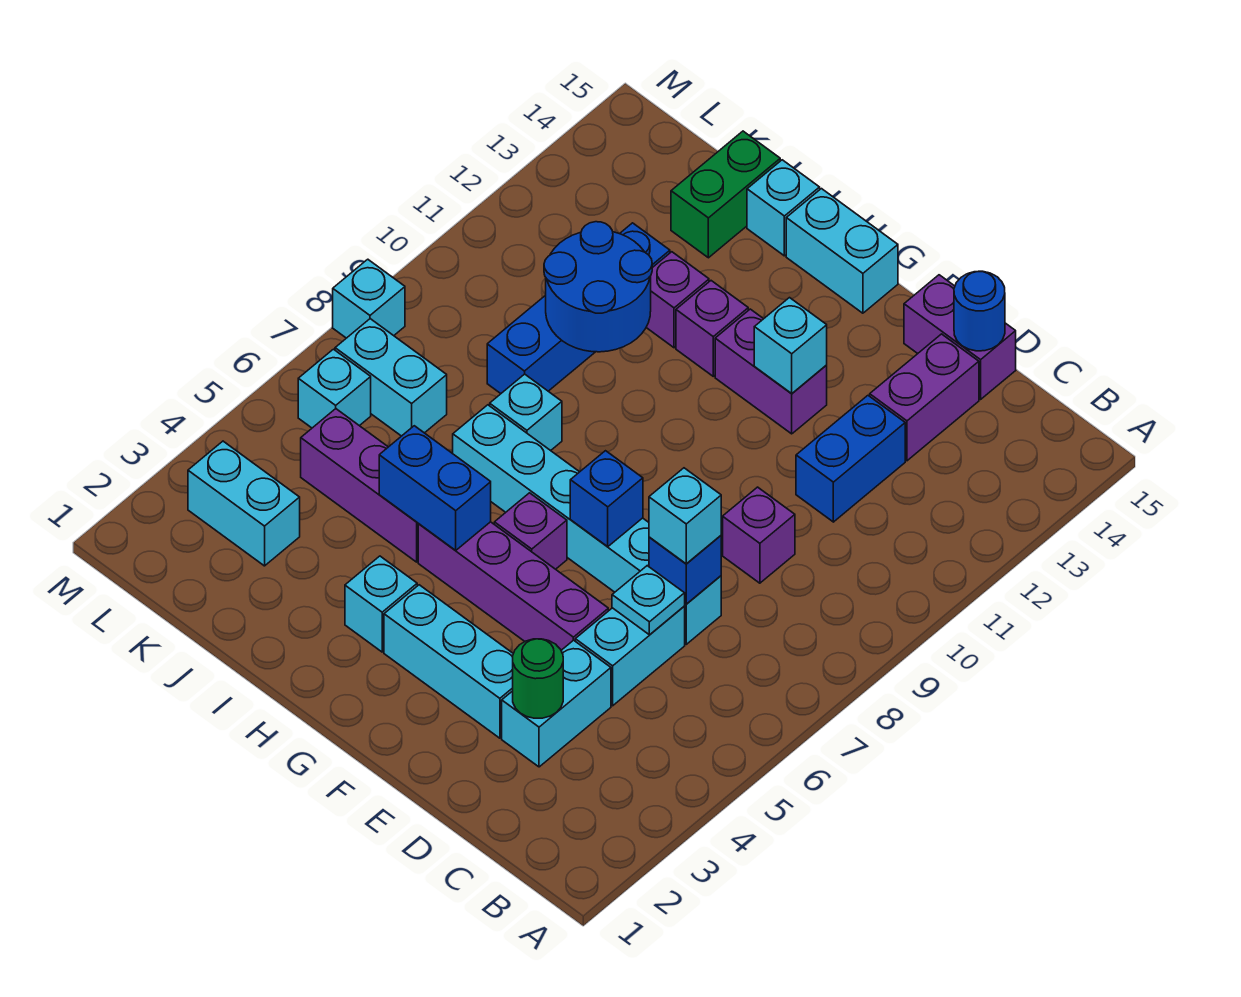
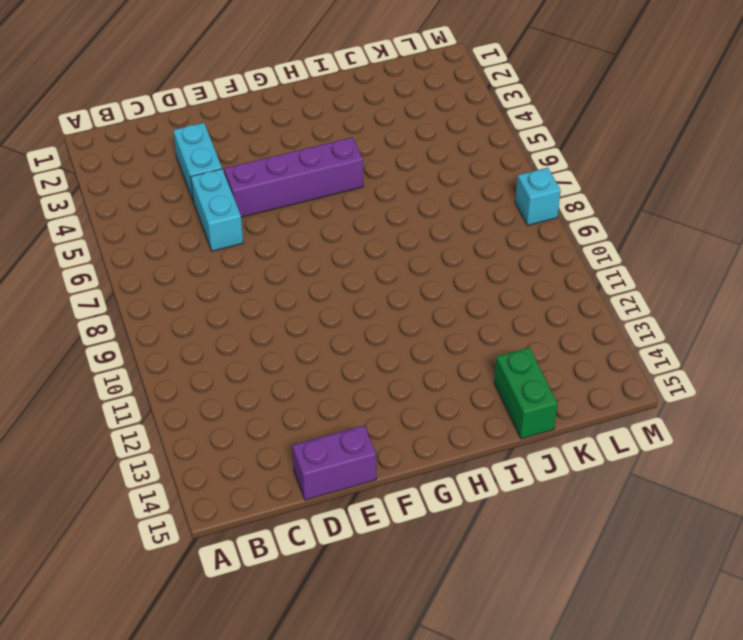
none -> cyan 1x6 brick [453,405,721,644]
none -> purple 1x1 brick [723,487,795,583]
none -> blue 1x2 brick [796,396,905,522]
none -> purple 1x2 brick [870,334,979,461]

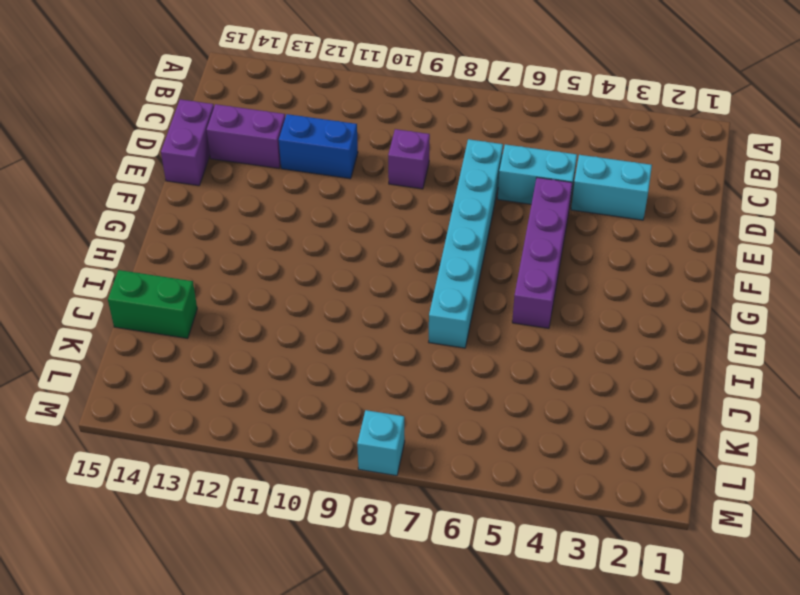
none -> cyan 1x3 brick [384,585,513,738]
none -> purple 1x2 brick [715,309,827,434]
none -> purple 1x1 brick [494,493,567,569]
none -> cyan 1x2 brick [786,189,898,313]

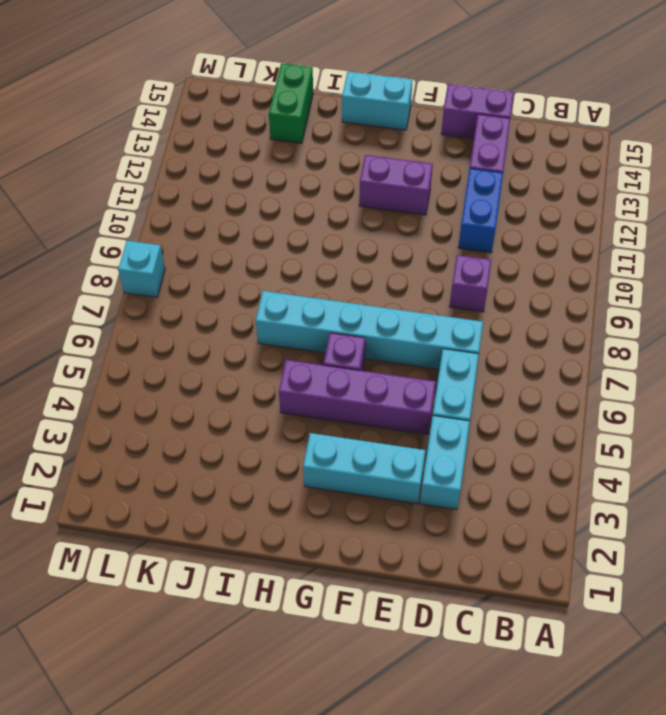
none -> cyan 1x1 brick [345,556,417,652]
none -> purple 1x1 brick [676,281,748,376]
none -> purple 1x3 brick [301,409,418,562]
none -> cyan 1x1 brick [490,374,562,451]

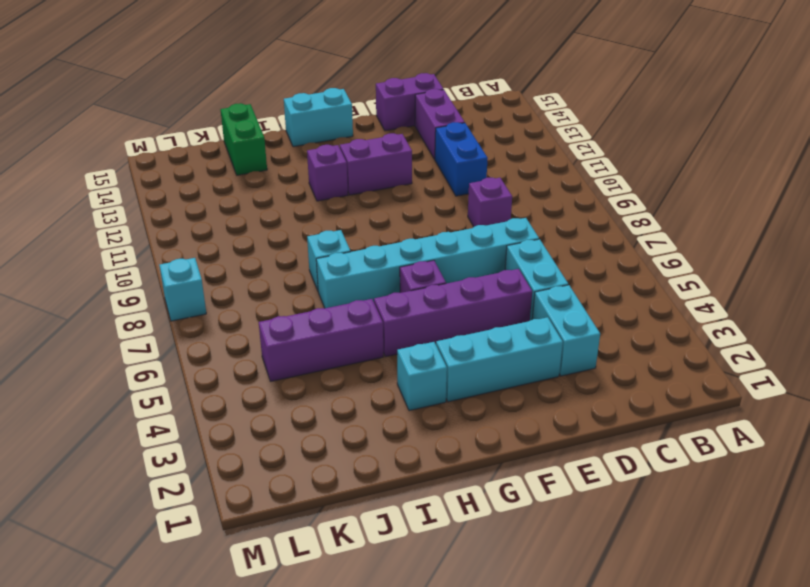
none -> purple 1x1 brick [646,252,709,348]
none -> cyan 1x1 brick [747,160,820,256]
none -> blue 1x4 brick [487,223,670,394]
none -> cyan 1x2 brick [188,441,300,566]

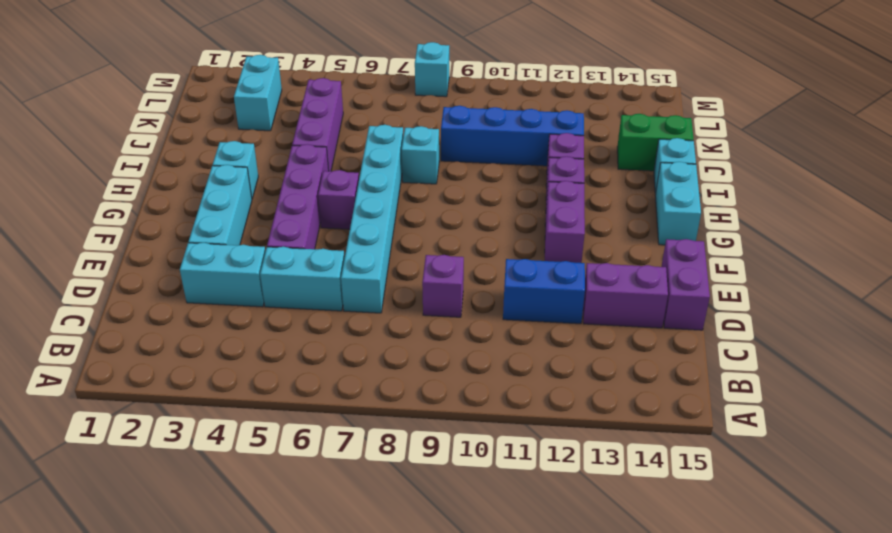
none -> cyan 1x2 brick [335,319,447,436]
none -> cyan 1x1 brick [298,349,371,428]
none -> green 1x1 round brick [513,639,563,718]
none -> cyan 1x1 plate [612,566,685,635]

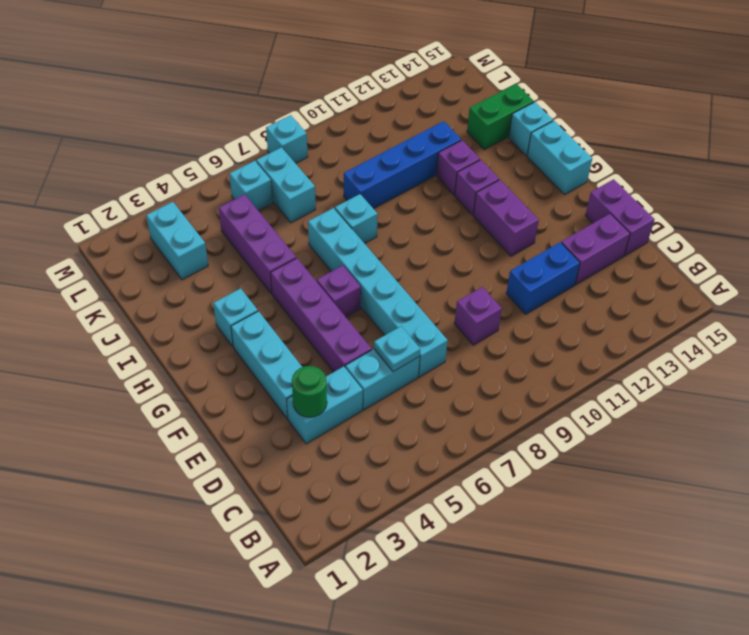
none -> blue 1x1 brick [649,536,721,604]
none -> blue 1x1 round brick [954,271,1005,351]
none -> blue 1x1 brick [570,451,643,547]
none -> cyan 1x1 brick [754,298,827,394]

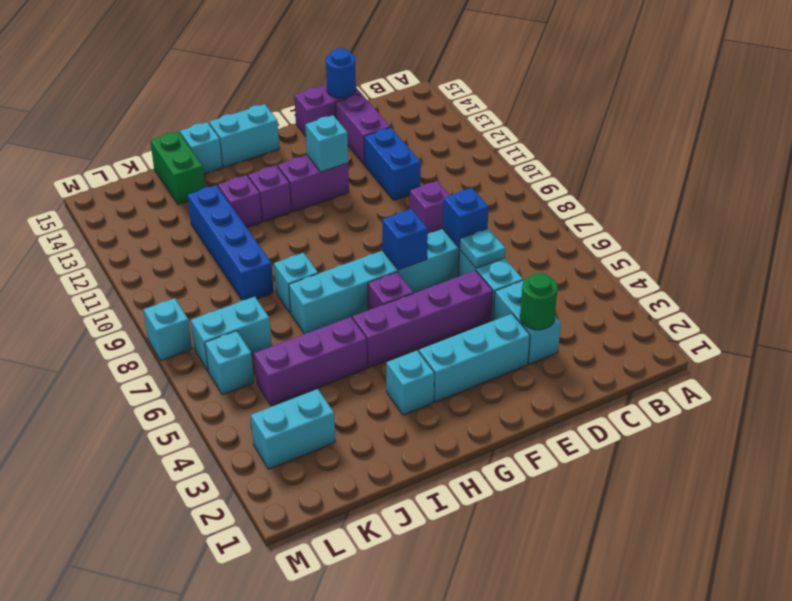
none -> blue 1x2 brick [379,426,491,551]
none -> blue 2x2 round brick [544,222,652,352]
none -> cyan 1x1 brick [649,468,721,564]

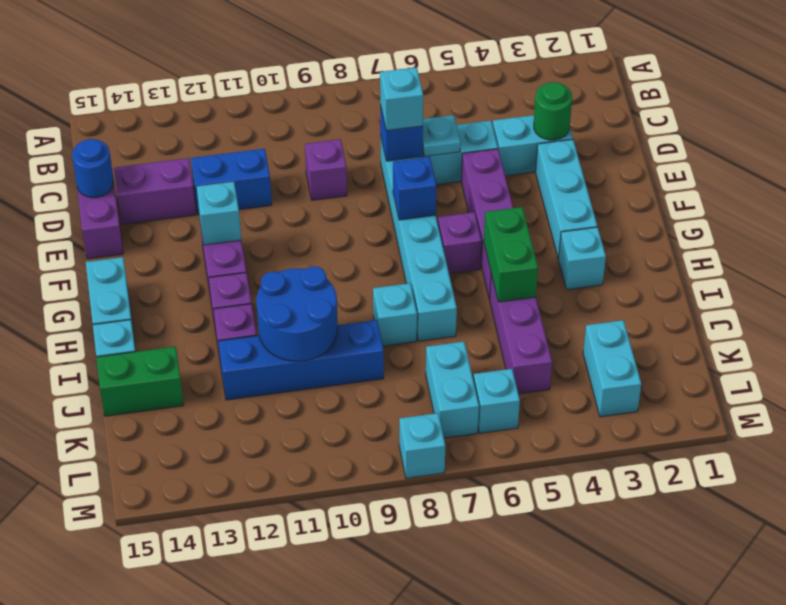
green 1x2 brick [484,207,538,302] -> blue 1x2 brick [379,426,491,551]

